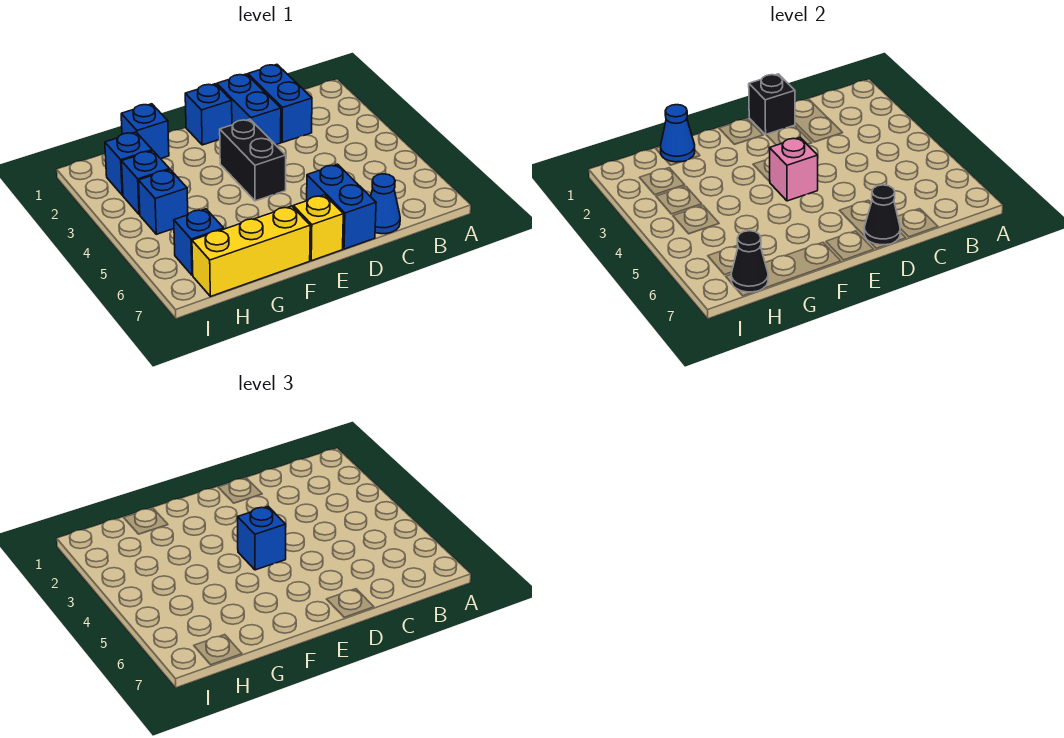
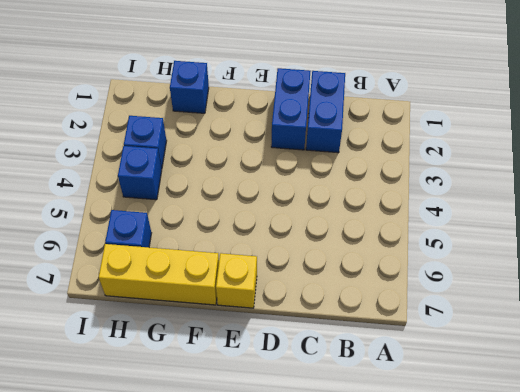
none -> blue 1x1 cone [370,174,400,234]
none -> blue 1x2 brick [307,164,376,249]
none -> blue 1x1 brick [185,84,232,145]

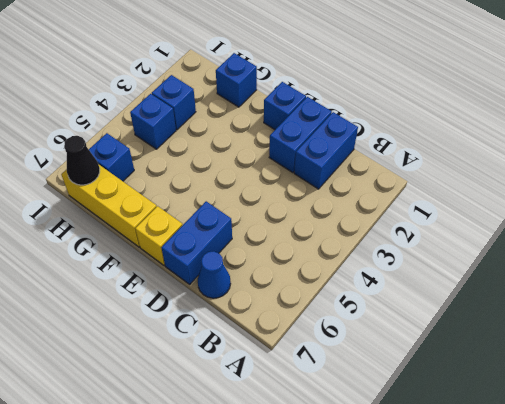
none -> black 1x2 brick [220,119,286,201]
none -> blue 1x1 brick [105,132,152,195]
none -> black 1x1 brick [749,74,795,135]

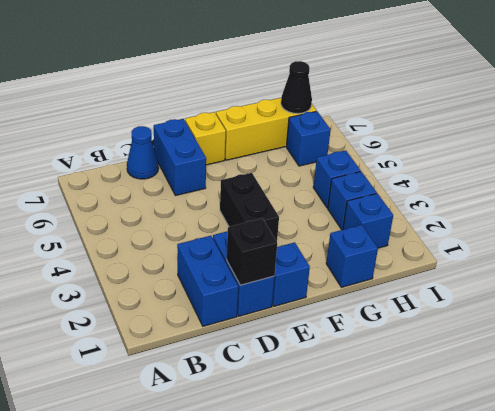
none -> black 1x1 cone [864,185,900,245]
none -> pink 1x1 brick [770,138,818,201]
none -> blue 1x1 cone [661,105,695,162]

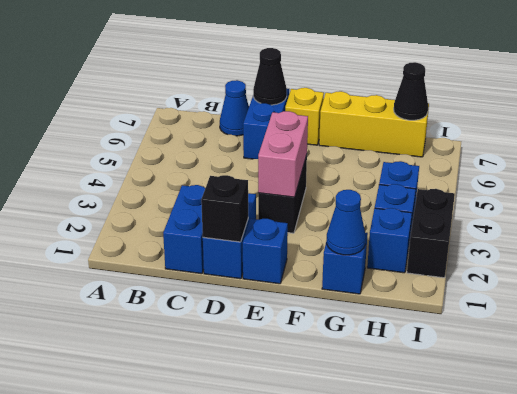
pink 1x2 brick [258,111,308,197] -> pink 1x1 brick [770,138,818,201]
black 1x2 brick [407,189,455,278] -> none
none -> blue 1x1 brick [174,209,224,275]
none -> blue 1x1 brick [238,507,286,570]

